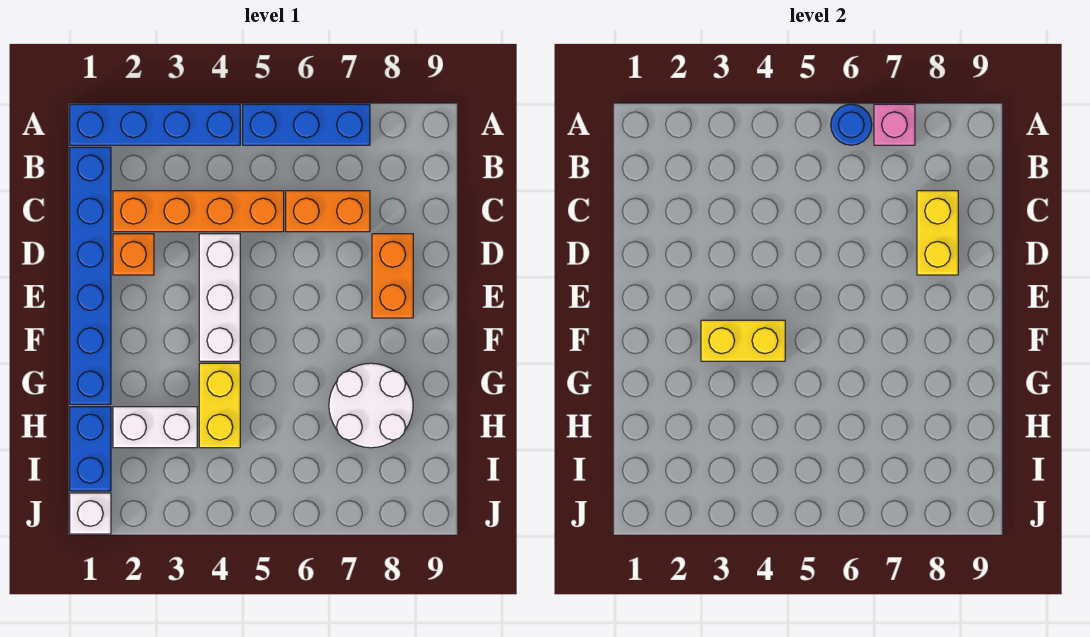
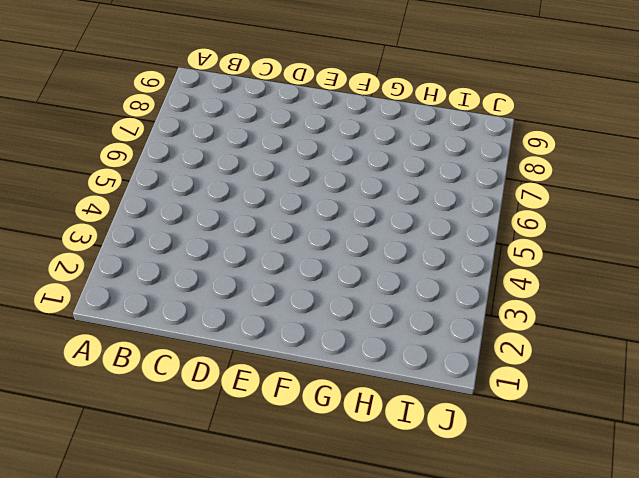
none -> blue 1x4 brick [70,104,240,145]
none -> blue 1x3 brick [243,104,370,145]
none -> blue 1x6 brick [70,147,111,404]

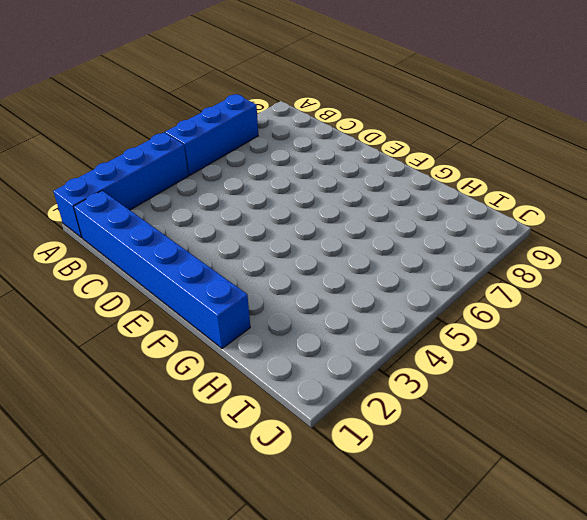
none -> orange 1x4 brick [113,191,284,232]
none -> orange 1x2 brick [286,191,370,232]
none -> orange 1x1 brick [113,234,154,275]

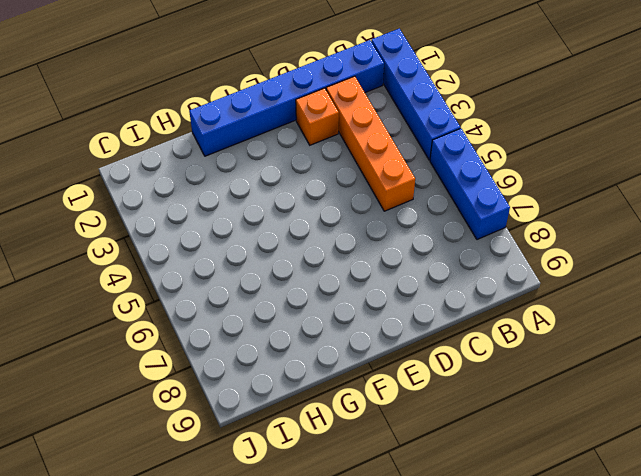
none -> orange 1x2 brick [286,191,370,232]
none -> white 1x3 brick [199,234,240,361]
none -> orange 1x2 brick [372,234,413,318]

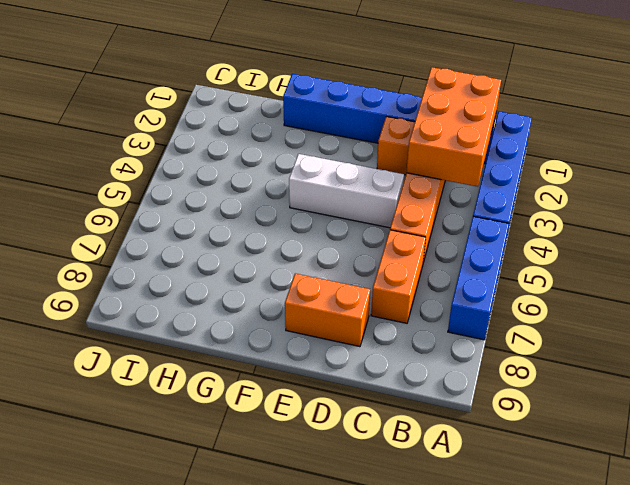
orange 2x3 brick [406,67,501,187] -> none
none -> yellow 1x2 brick [199,363,240,448]
none -> white 2x2 round brick [329,363,413,448]
none -> blue 1x2 brick [70,407,111,491]

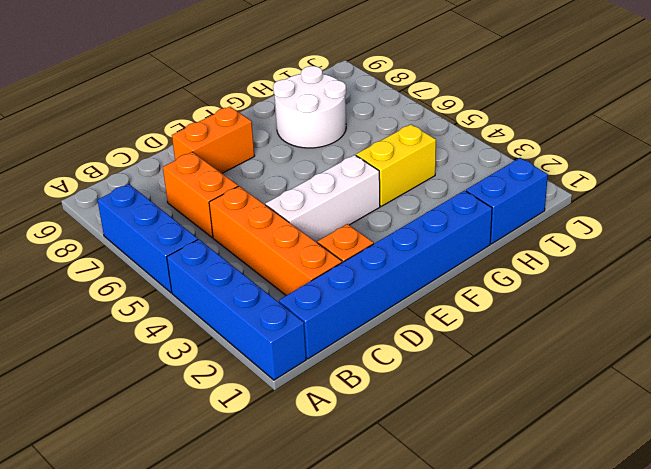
none -> white 1x2 brick [113,407,197,448]
none -> white 1x1 brick [70,493,111,534]
none -> blue 1x1 round brick [831,104,872,145]

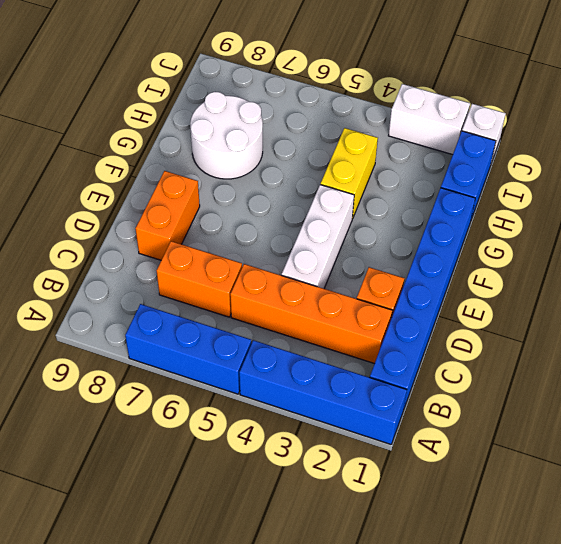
white 1x2 brick [389,84,470,155] -> white 1x2 brick moved to [113,407,197,448]
none -> blue 1x1 round brick [831,104,872,145]
none -> pink 1x1 brick [874,104,915,145]
none -> yellow 1x2 brick [917,191,958,275]

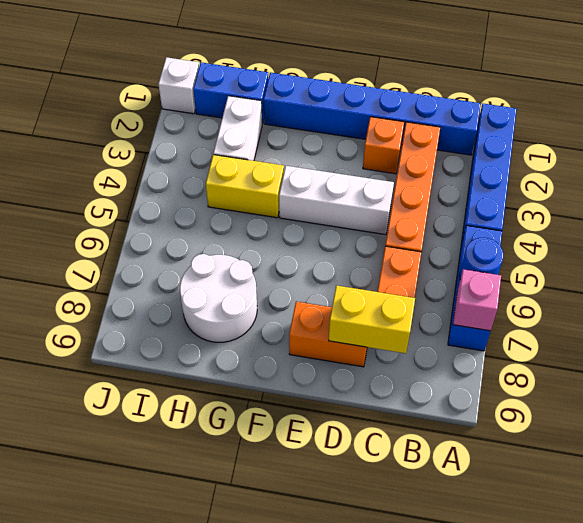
none -> yellow 1x2 brick [701,320,785,361]

